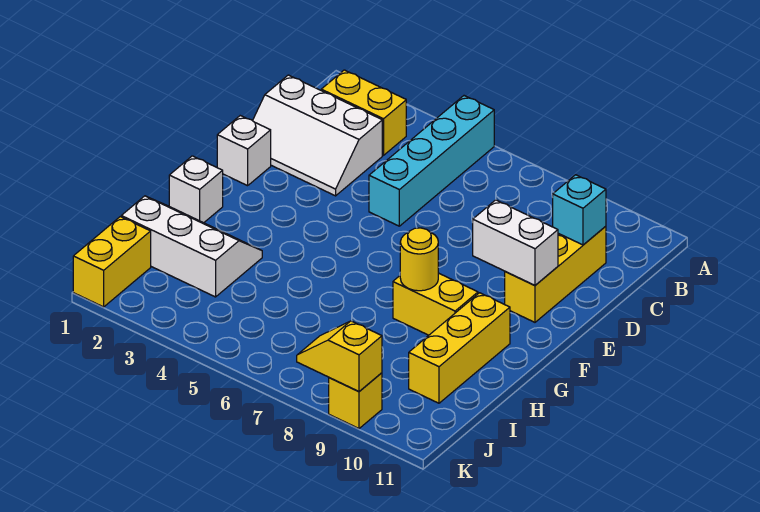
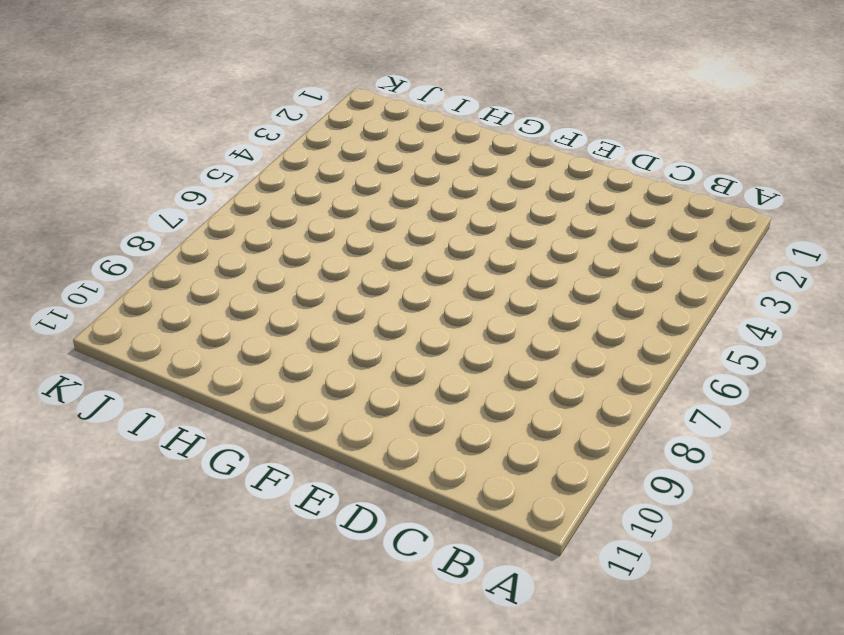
none -> cyan 1x4 brick [369,96,494,226]
none -> yellow 1x2 brick [321,70,406,155]
none -> white 2x3 slope [253,75,382,196]

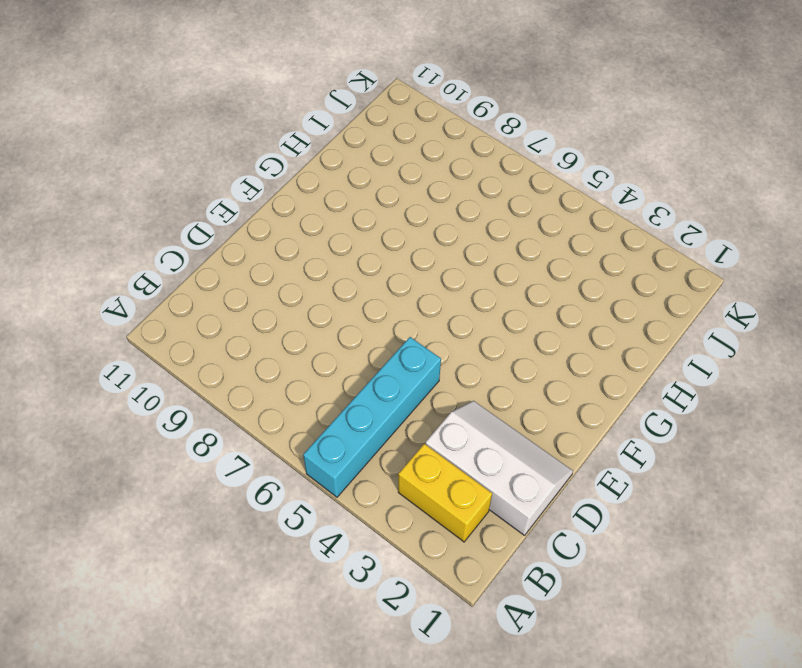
none -> yellow 1x3 brick [505,226,606,322]
none -> white 1x1 brick [217,116,271,186]
none -> white 1x1 brick [169,156,223,223]

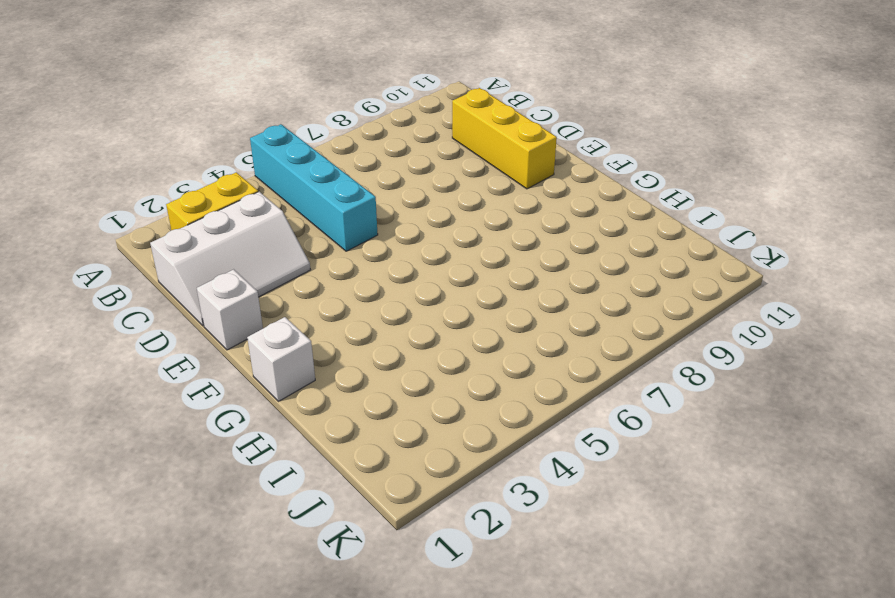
none -> yellow 1x2 brick [393,273,478,335]
none -> yellow 1x3 brick [409,293,510,403]
none -> white 2x3 slope [121,196,262,297]

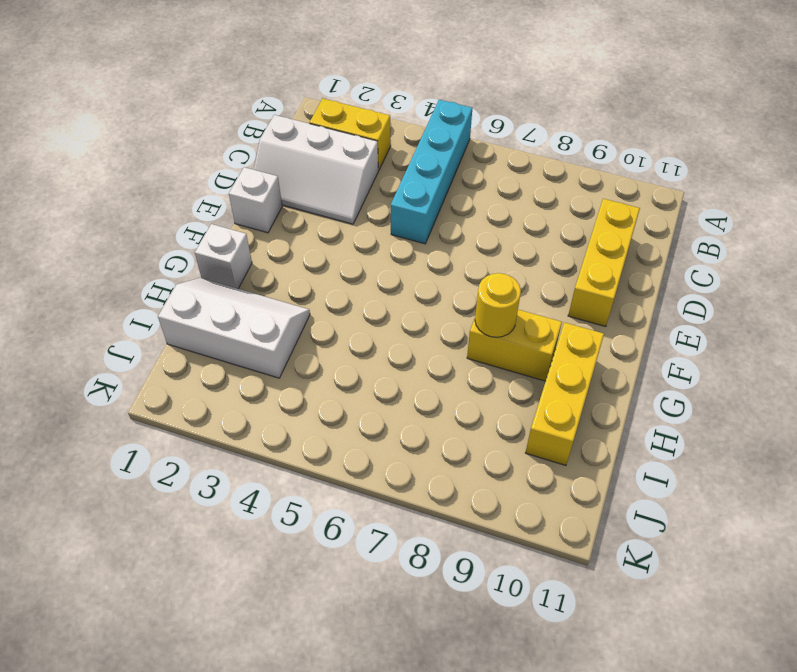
none -> yellow 1x2 brick [73,217,151,307]
none -> yellow 1x1 brick [329,373,382,428]
none -> cyan 1x1 brick [553,175,606,245]

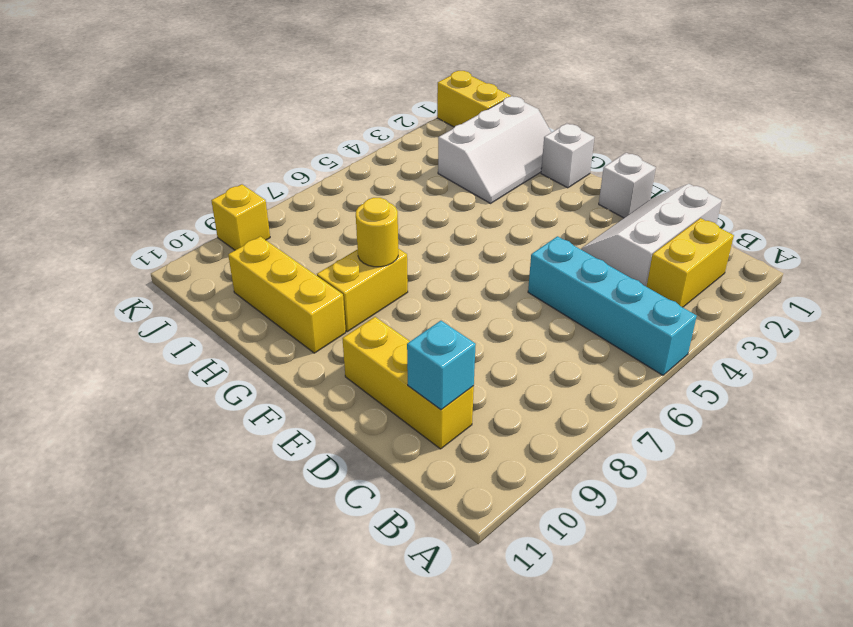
none -> white 1x2 brick [473,200,558,285]
none -> yellow 1x2 slope [297,321,382,392]

